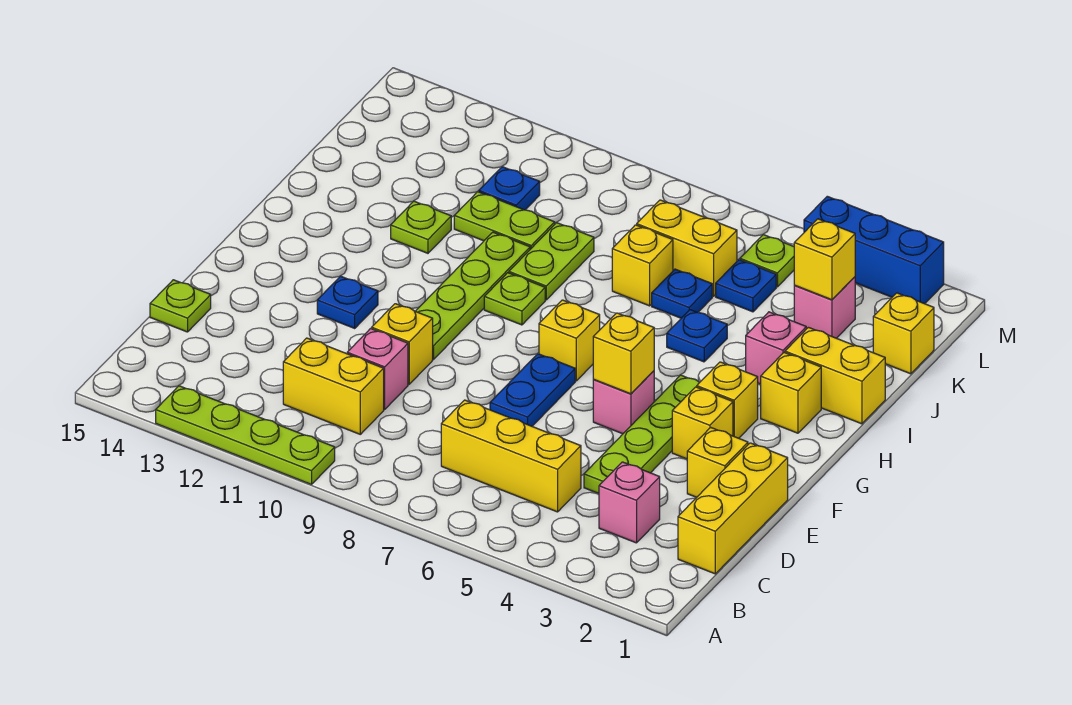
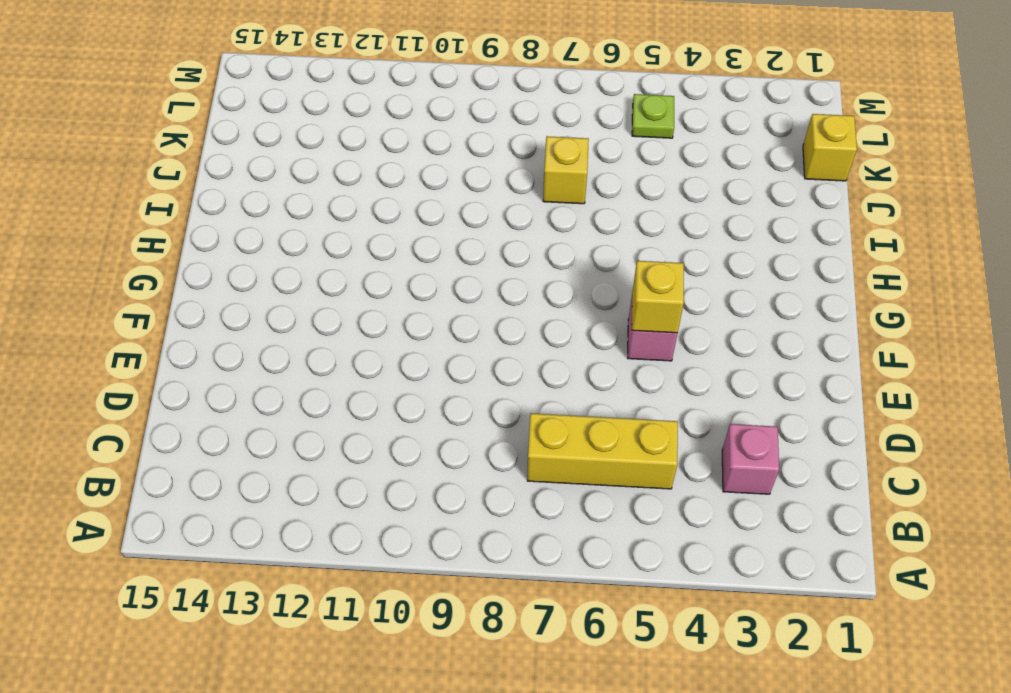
none -> lime 1x4 plate [156,386,335,485]
none -> yellow 1x3 brick [678,443,788,574]
none -> yellow 1x2 brick [283,338,384,434]
none -> lime 1x4 plate [584,375,700,494]

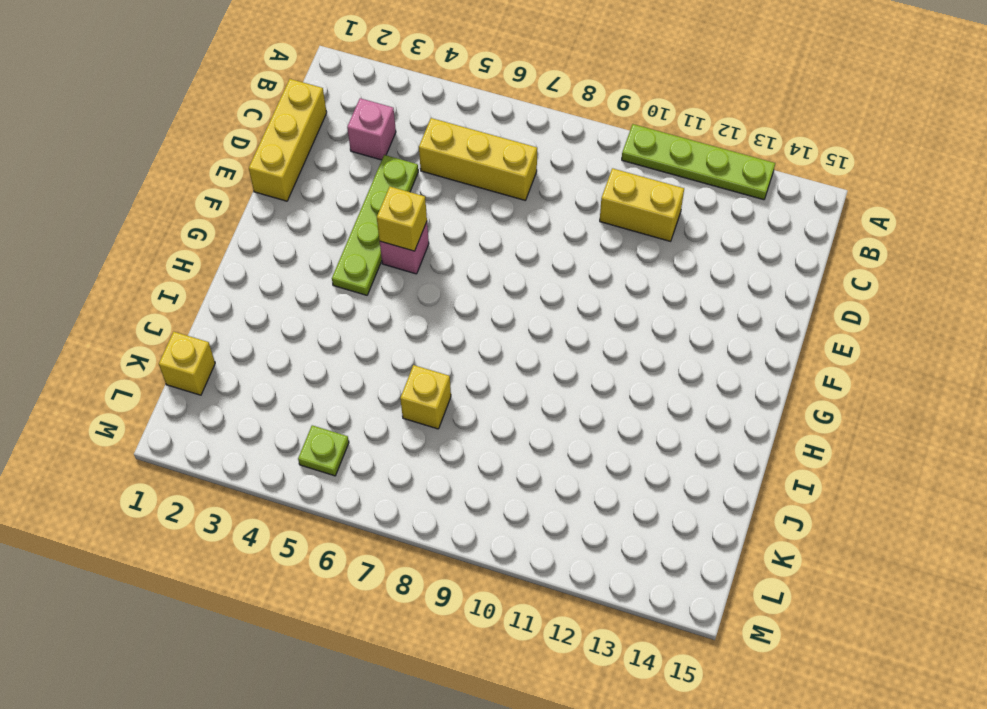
none -> pink 1x1 brick [347,329,408,409]
none -> lime 1x1 plate [150,280,211,332]
none -> yellow 1x1 brick [687,427,748,497]
none -> blue 1x2 plate [490,354,575,426]

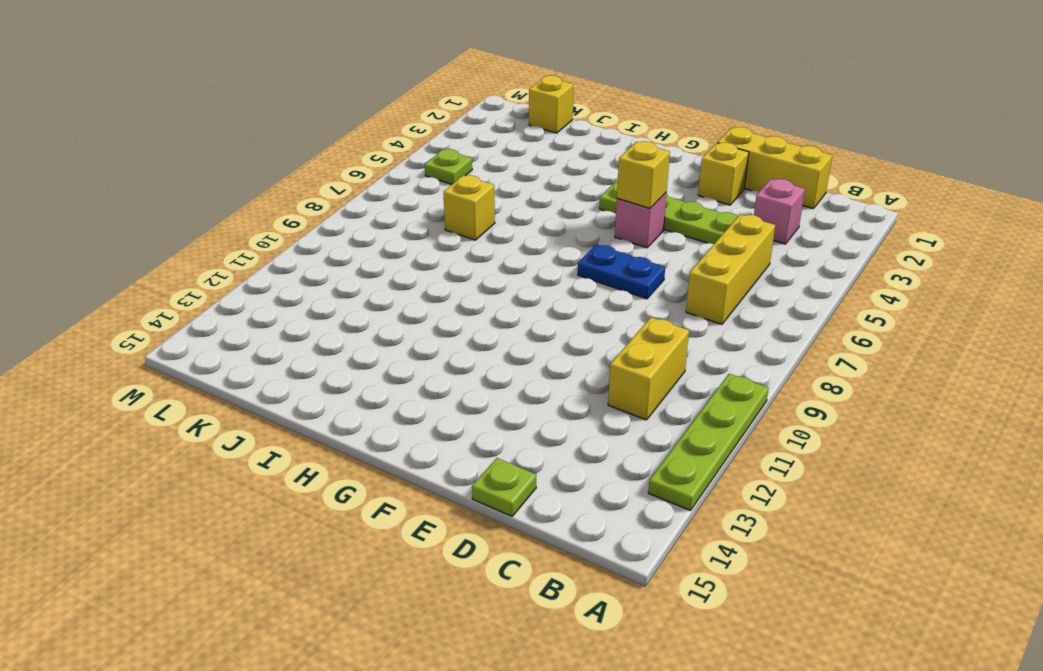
none -> pink 1x1 brick [347,329,408,409]
none -> yellow 1x1 brick [372,304,433,384]
none -> yellow 1x1 brick [672,387,733,459]
none -> lime 1x4 plate [416,232,530,359]

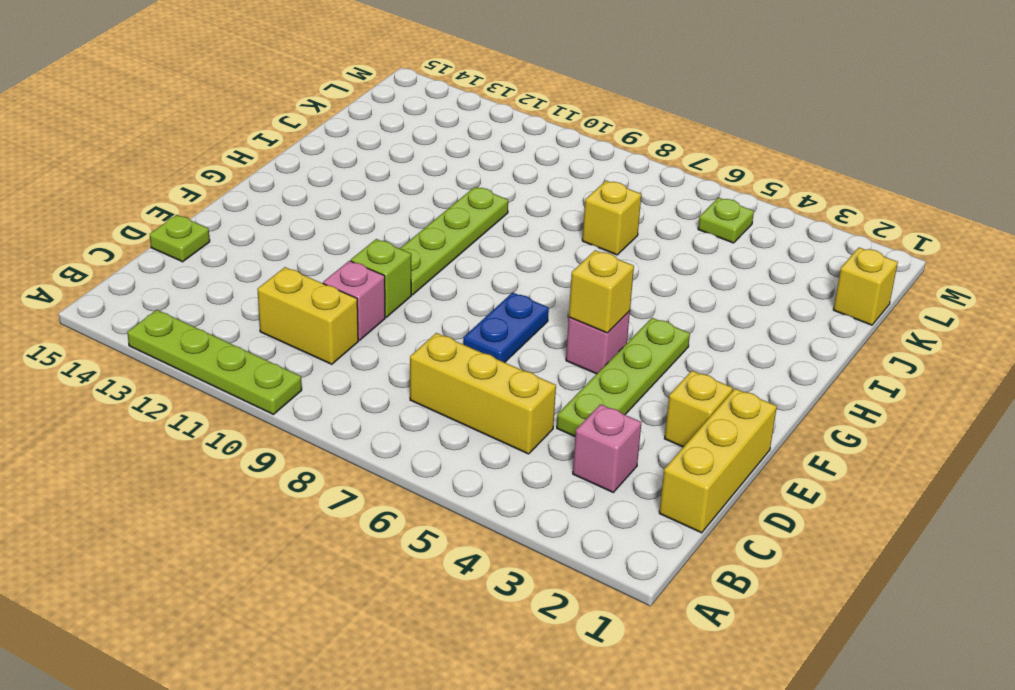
lime 1x1 brick [351,239,411,317] -> yellow 1x1 brick [372,304,433,384]
none -> yellow 1x1 brick [672,387,733,459]
none -> blue 1x1 plate [317,276,378,328]
none -> yellow 1x1 brick [697,362,758,438]
none -> yellow 1x1 brick [539,300,600,381]

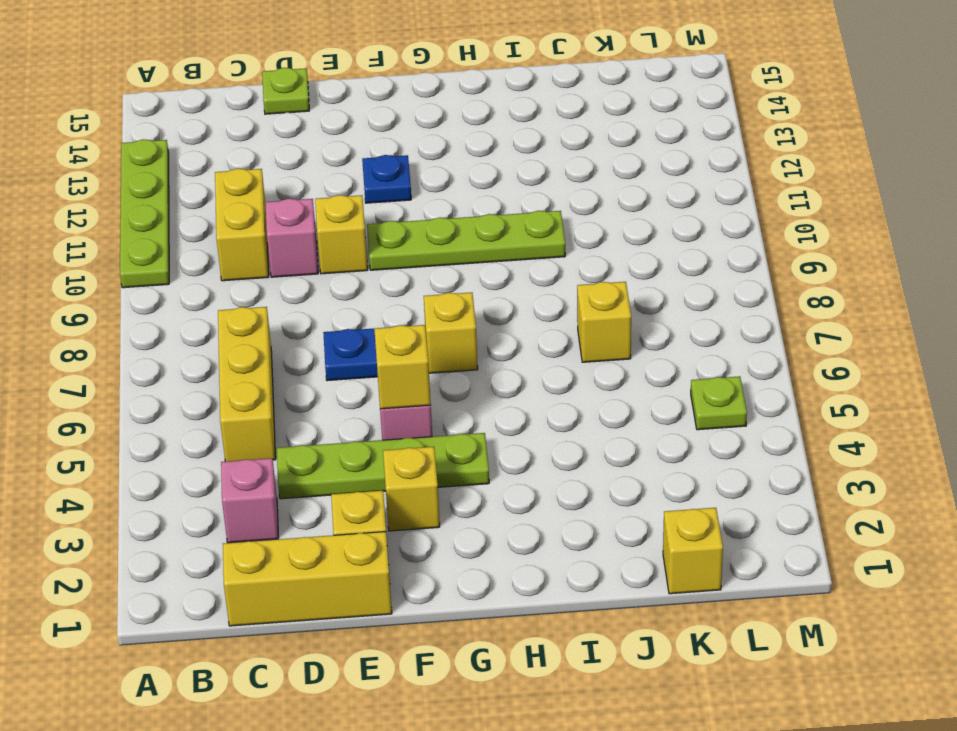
none -> yellow 1x1 brick [697,362,758,438]
none -> yellow 1x1 brick [761,353,821,433]
none -> lime 1x1 plate [484,273,545,325]
none -> yellow 1x2 brick [785,327,885,424]

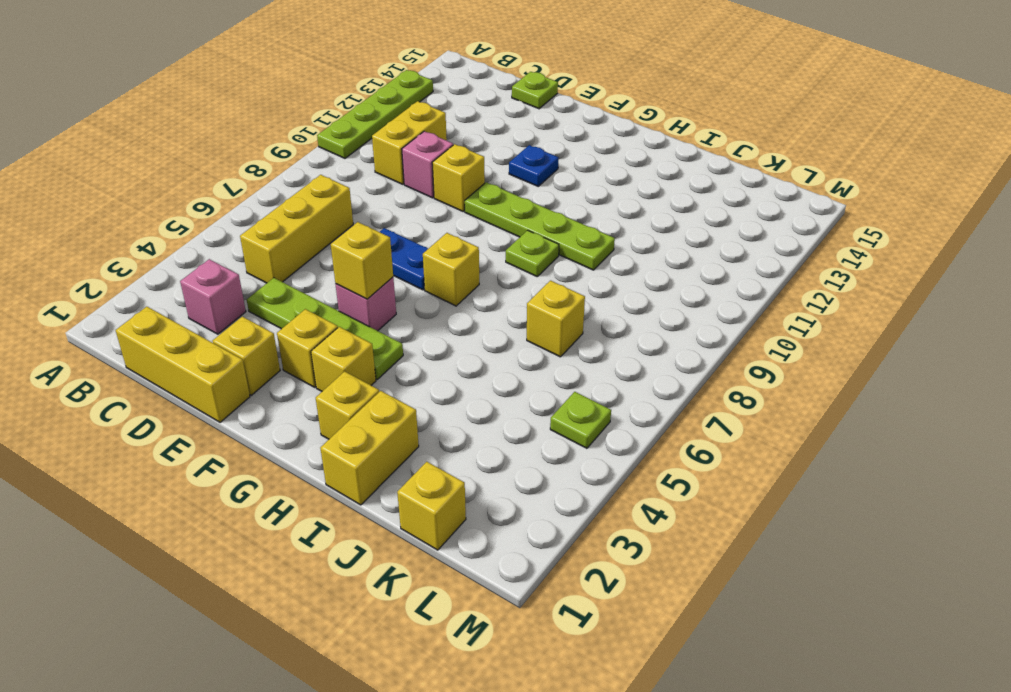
none -> pink 1x1 brick [746,312,806,384]
none -> blue 1x1 plate [667,310,727,362]
none -> lime 1x2 plate [509,223,594,300]
none -> lime 1x1 plate [391,201,451,253]

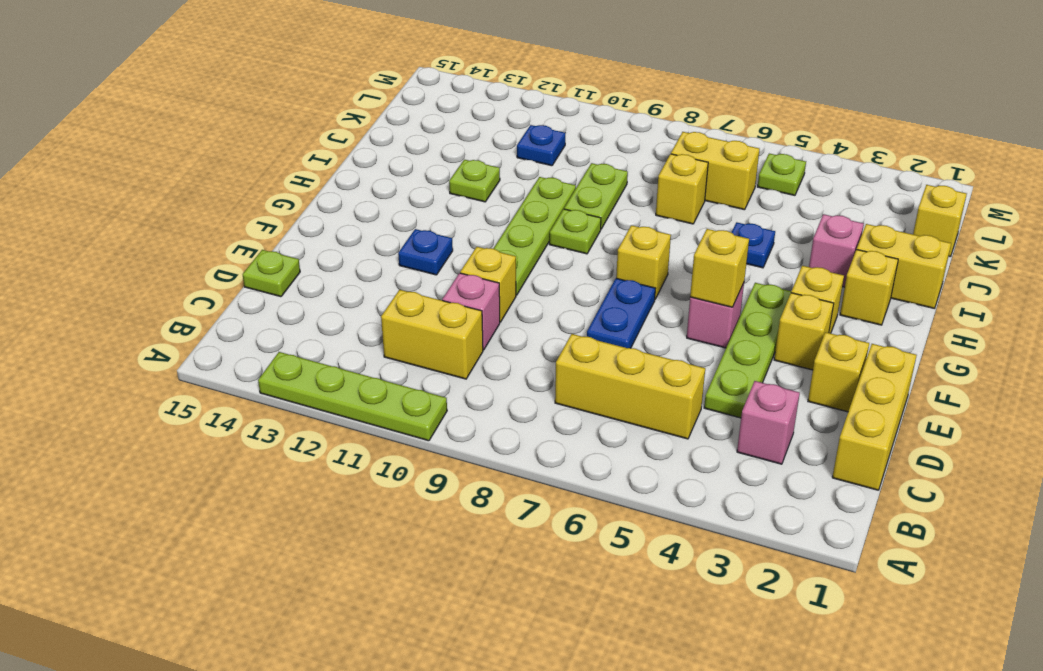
none -> blue 1x1 plate [652,269,712,318]
none -> lime 1x2 plate [454,192,555,249]
none -> pink 1x1 brick [794,277,855,338]
none -> blue 1x1 plate [716,260,776,312]

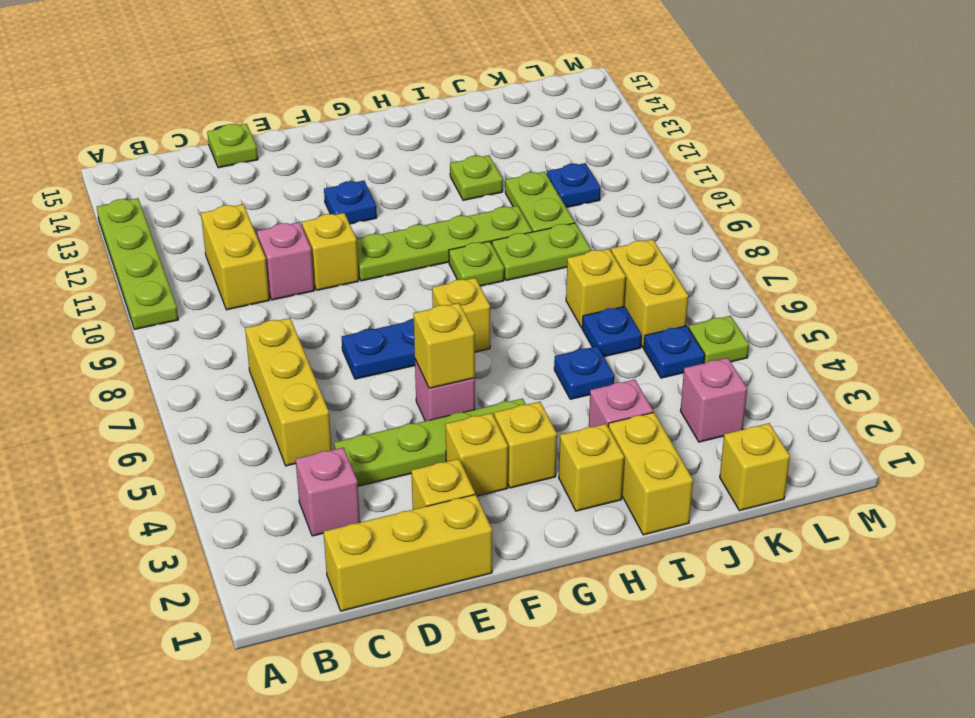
none -> blue 1x3 brick [804,196,944,304]
none -> yellow 1x1 brick [794,219,855,300]

